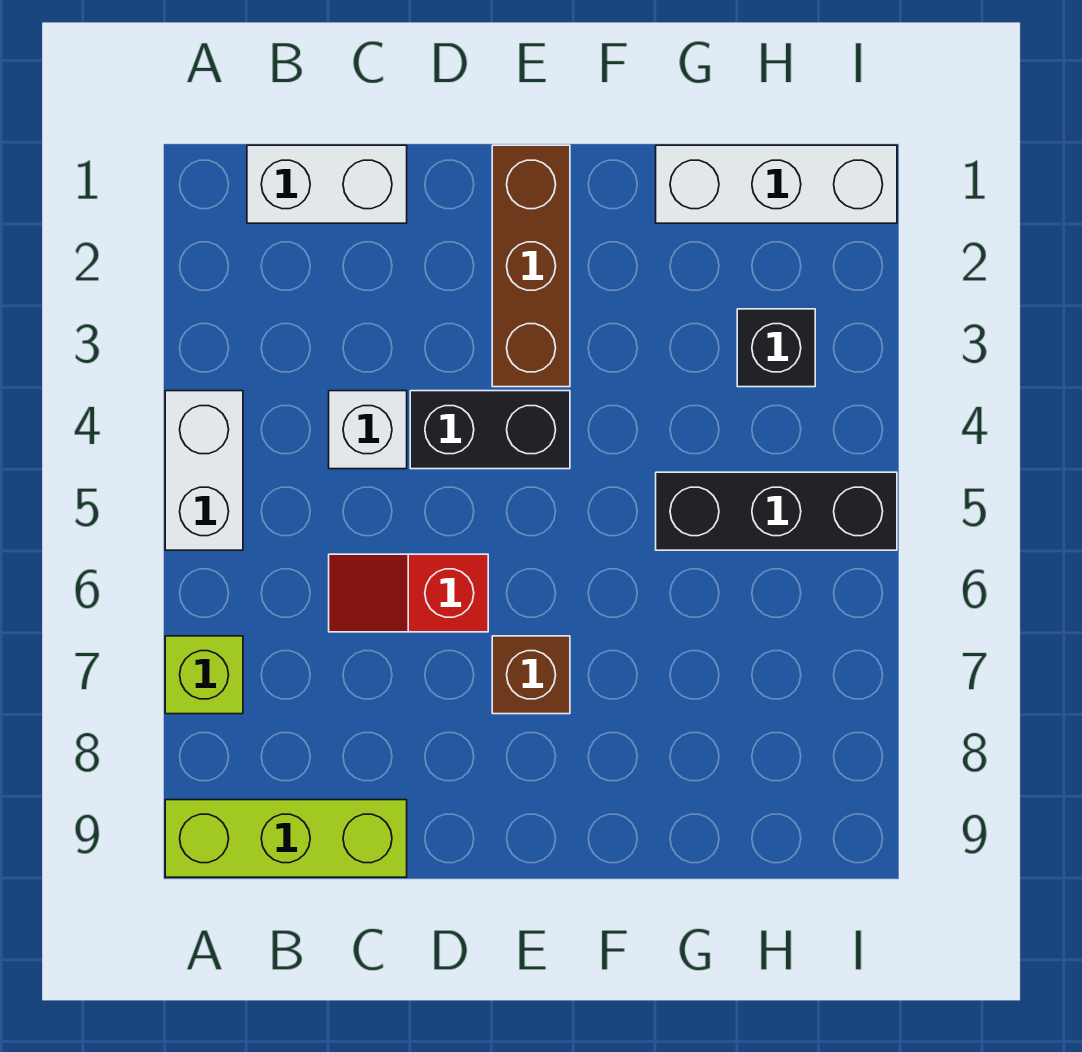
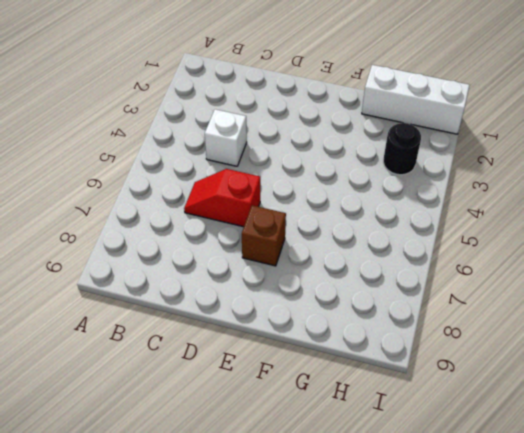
black 1x1 round brick [383,123,421,175] -> black 1x1 brick [737,309,815,387]
none -> white 1x2 brick [165,391,243,550]
none -> lime 1x1 brick [165,636,243,714]
none -> lime 1x3 brick [165,800,407,877]

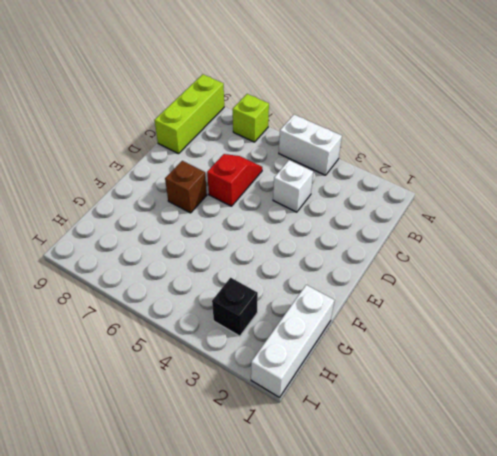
none -> white 1x2 brick [247,145,407,223]
none -> black 1x2 brick [410,391,570,469]
none -> brown 1x3 brick [492,145,570,387]

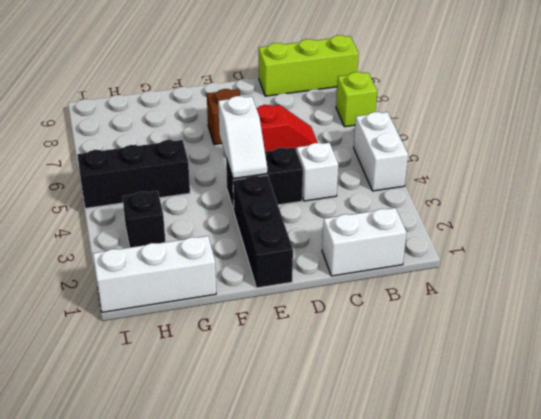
black 1x3 brick [233,175,293,288] -> brown 1x3 brick [492,145,570,387]
white 1x2 slope [218,96,267,179] -> none

